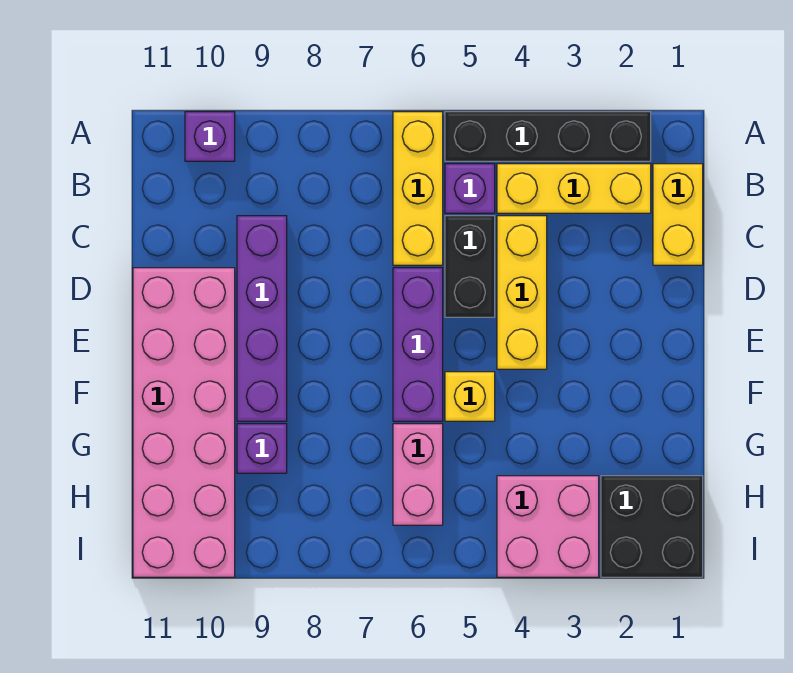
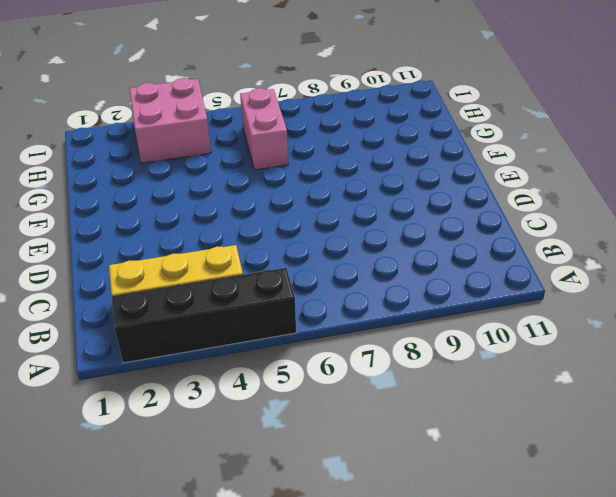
none -> yellow 1x3 brick [393,112,443,265]
none -> purple 1x1 brick [185,112,235,161]
none -> yellow 1x2 brick [653,164,703,265]

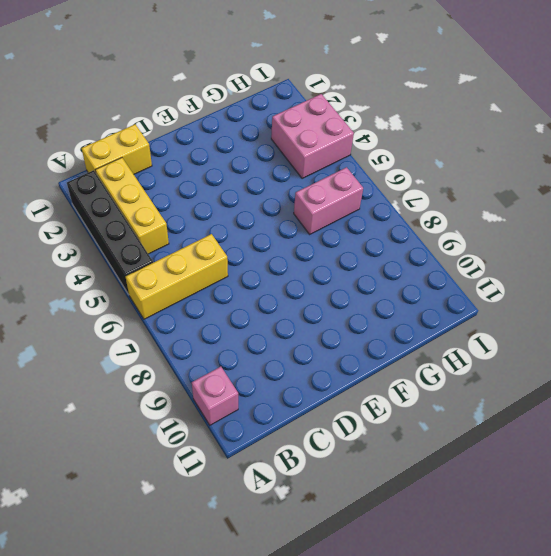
pink 1x1 brick [192,367,238,425] -> purple 1x1 brick [185,112,235,161]
none -> purple 1x1 brick [445,164,495,213]
none -> yellow 1x3 brick [497,216,547,369]
none -> black 1x2 brick [445,216,495,317]

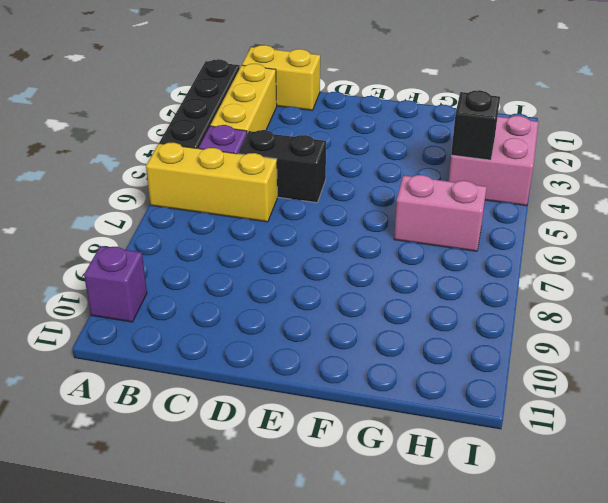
black 1x1 brick [451,90,500,160] -> none
none -> yellow 1x3 brick [497,216,547,369]
none -> purple 1x4 brick [237,216,287,421]
none -> purple 1x3 brick [393,268,443,421]

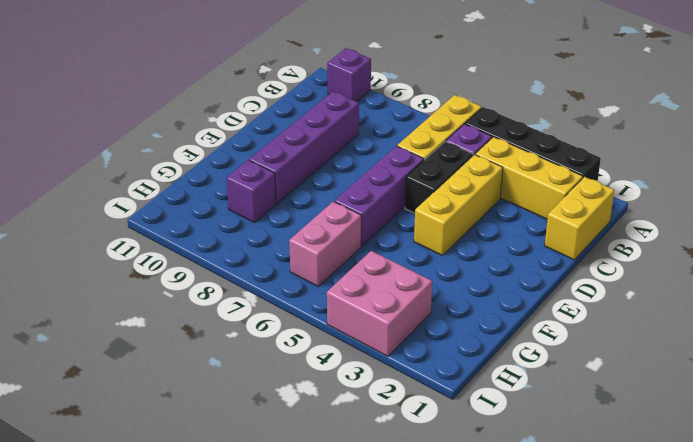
none -> pink 2x6 brick [133,268,235,577]
none -> yellow 1x1 brick [445,372,495,421]
none -> black 2x2 brick [601,476,703,577]

